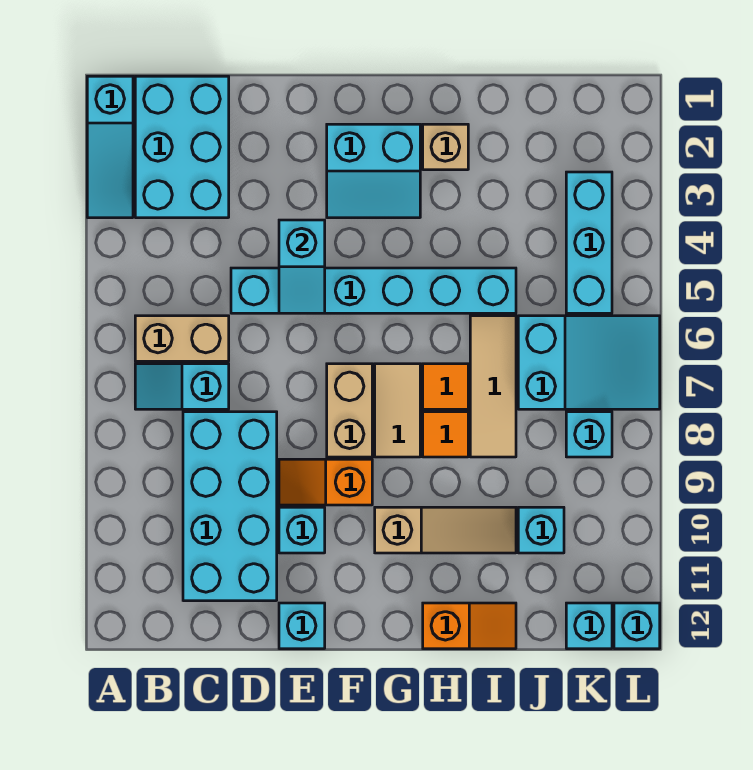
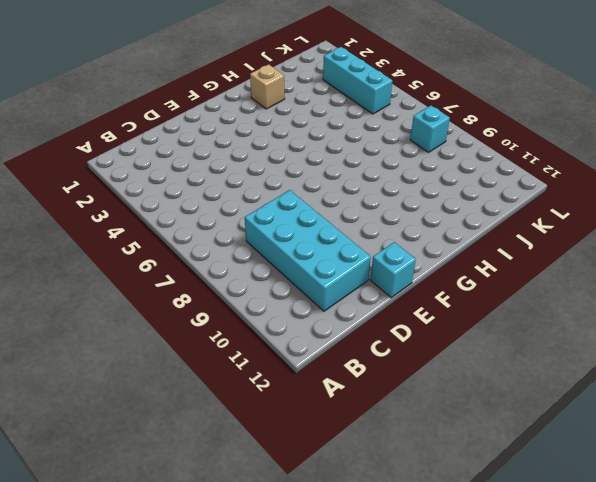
none -> cyan 1x3 slope [87,76,133,218]
none -> cyan 2x3 brick [135,76,229,218]
none -> tan 1x2 brick [135,316,229,361]

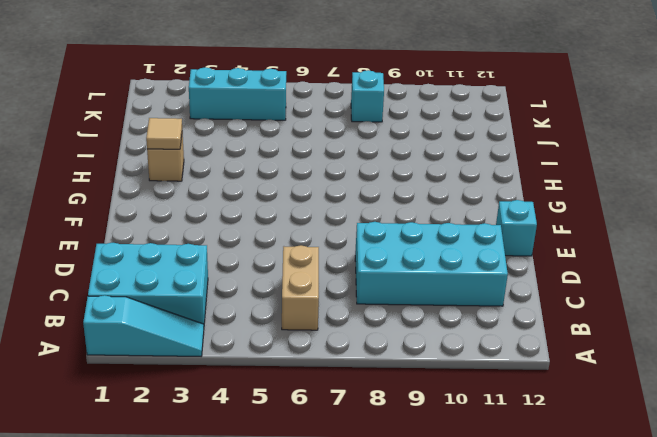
tan 1x1 tile [146,118,182,149] -> none
none -> cyan 1x2 slope [135,364,229,409]
none -> cyan 1x6 brick [231,268,516,313]
none -> orange 1x2 slope [279,459,372,505]

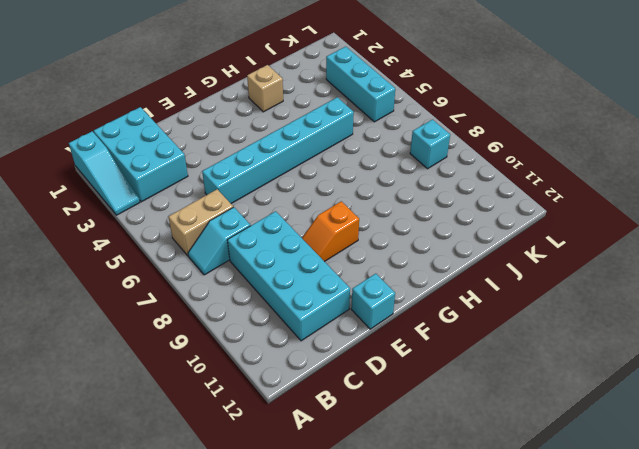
none -> cyan 1x1 brick [279,507,325,553]
none -> cyan 2x2 slope [327,124,420,218]
none -> tan 1x2 brick [327,364,372,457]

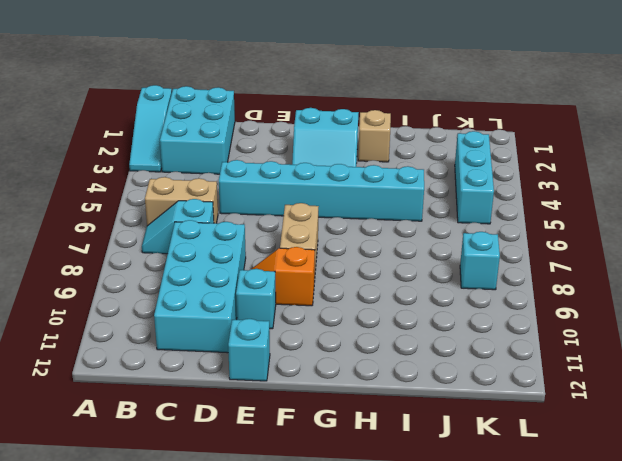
none -> tan 1x2 tile [375,364,420,457]
none -> tan 1x3 slope [375,507,516,553]
none -> orange 1x1 tile [423,364,468,409]

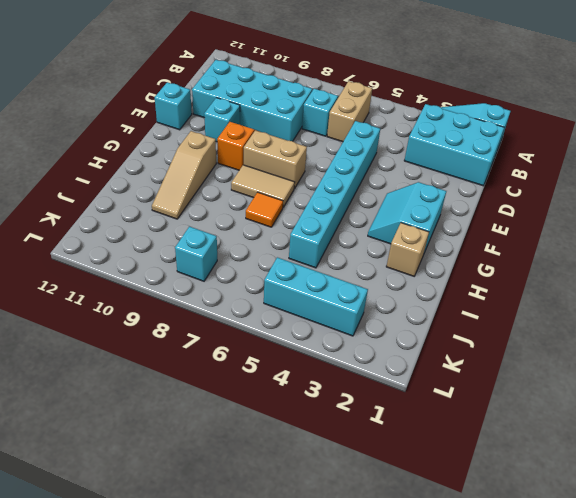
none -> orange 1x1 tile [423,412,468,457]
none -> orange 1x2 slope [423,603,516,649]
none -> tan 1x3 tile [470,316,516,457]

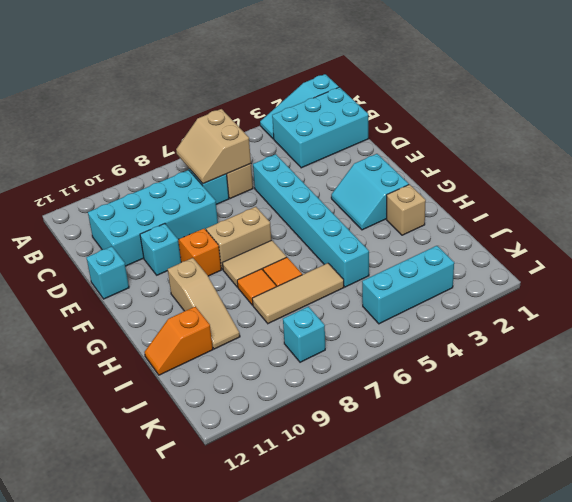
tan 2x2 slope [176,109,251,184] -> none
orange 1x2 slope [145,307,213,375] -> orange 1x2 slope turned to [423,603,516,649]
none -> cyan 2x3 slope [518,316,660,409]
none -> cyan 1x1 brick [518,507,564,553]
none -> cyan 1x1 brick [566,603,612,649]

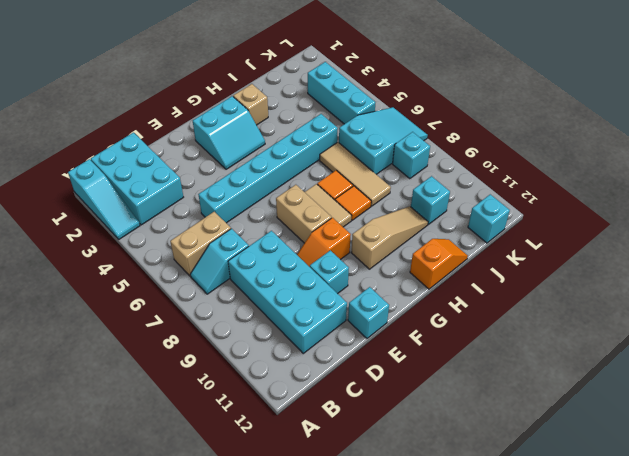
none -> cyan 1x1 brick [614,603,660,649]
none -> cyan 1x2 slope [279,220,325,313]

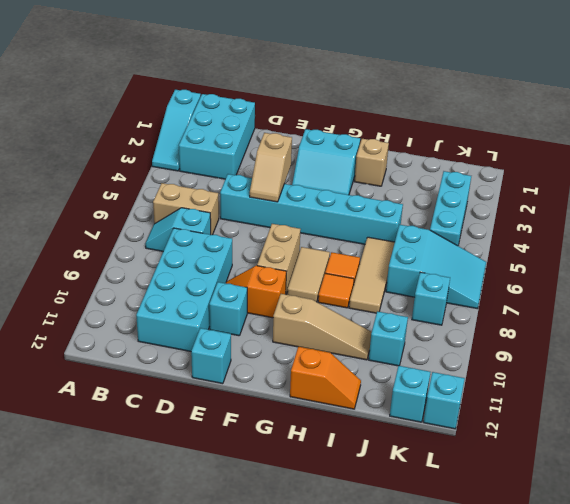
tan 1x2 slope [250,133,292,202] -> cyan 1x2 slope [279,220,325,313]

